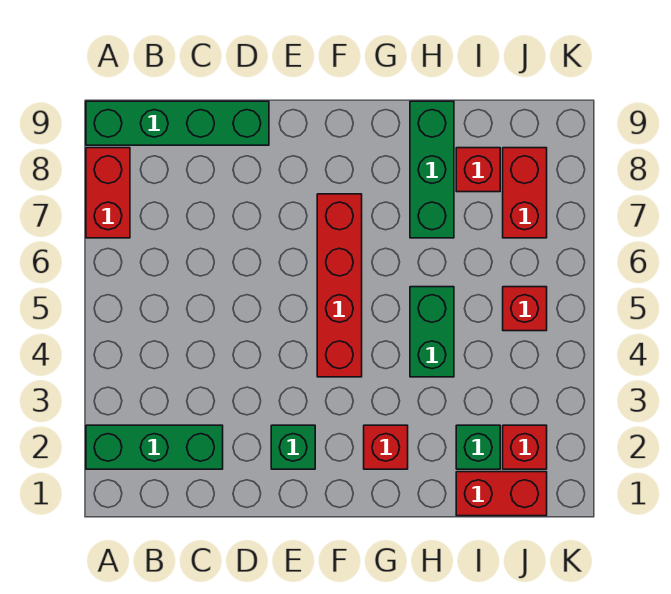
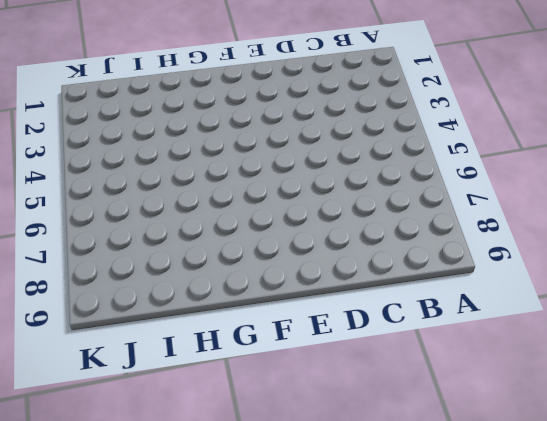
none -> green 1x3 brick [86,425,223,469]
none -> red 1x2 brick [86,148,130,238]
none -> green 1x4 brick [86,101,269,145]

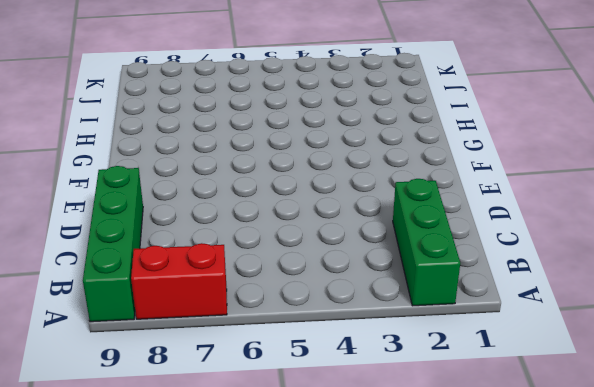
none -> green 1x1 brick [271,425,315,469]
none -> red 1x4 brick [317,194,362,377]
none -> red 1x1 brick [364,425,408,469]

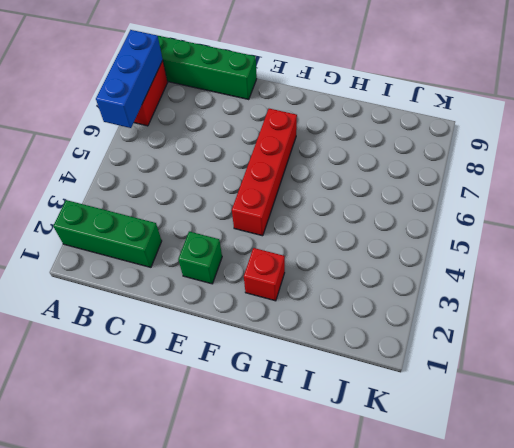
blue 1x3 brick [96,30,163,128] -> none
none -> green 1x2 brick [410,287,454,377]
none -> green 1x3 brick [410,101,454,238]
none -> red 1x2 brick [456,472,547,516]

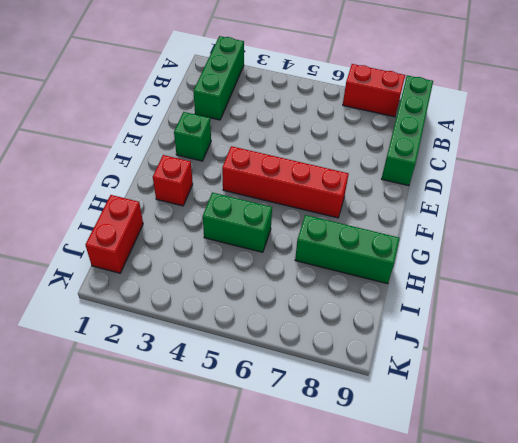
none -> green 1x1 brick [456,425,500,469]
none -> red 1x1 brick [456,148,500,192]
none -> red 1x1 brick [503,425,547,469]

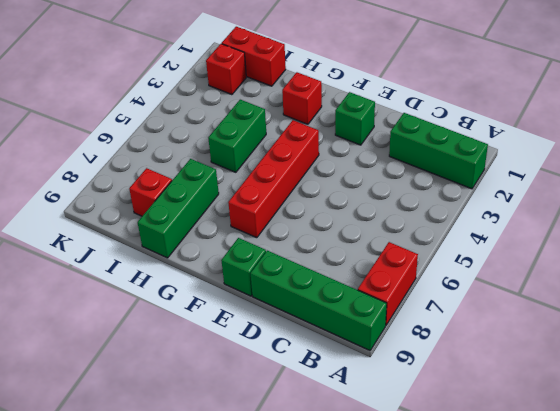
green 1x1 brick [221,238,266,296] -> green 1x1 brick moved to [456,425,500,469]
none -> red 1x1 brick [503,287,547,331]
none -> red 1x2 brick [503,148,547,238]

